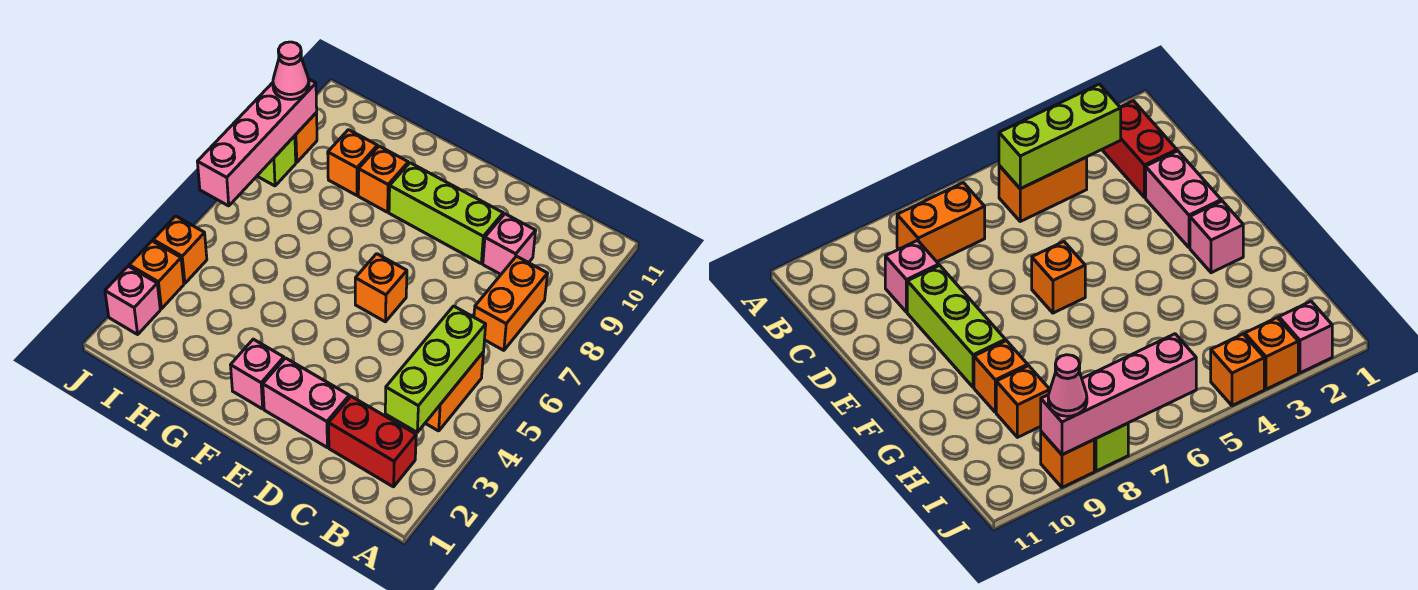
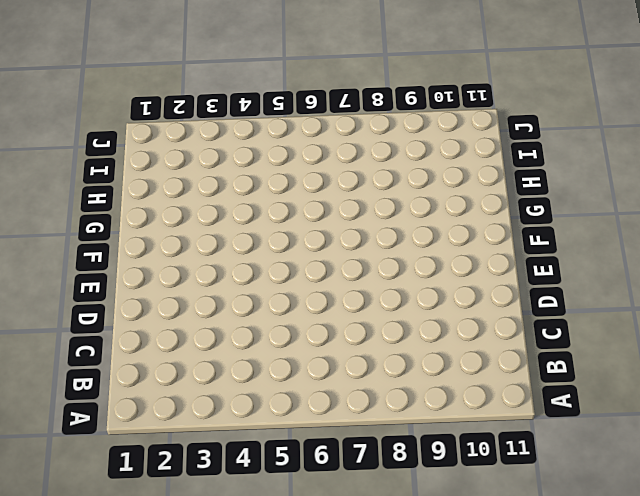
none -> red 1x2 brick [329,396,416,487]
none -> orange 1x2 brick [425,353,483,431]
none -> orange 1x2 brick [474,256,548,350]

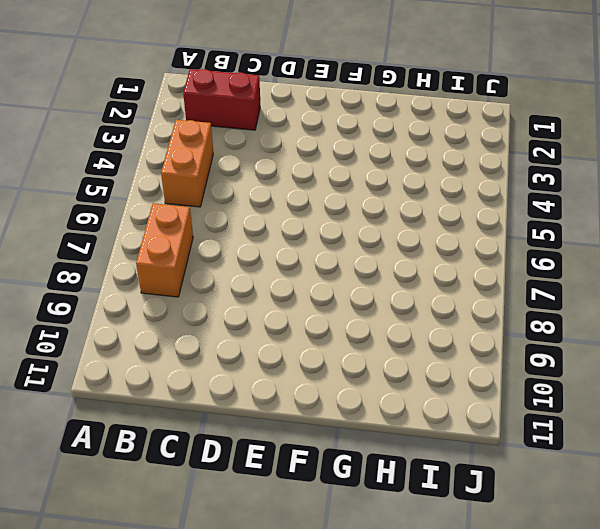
none -> pink 1x1 brick [483,214,536,274]
none -> pink 1x2 brick [263,358,349,447]
none -> lime 1x3 brick [389,163,503,263]

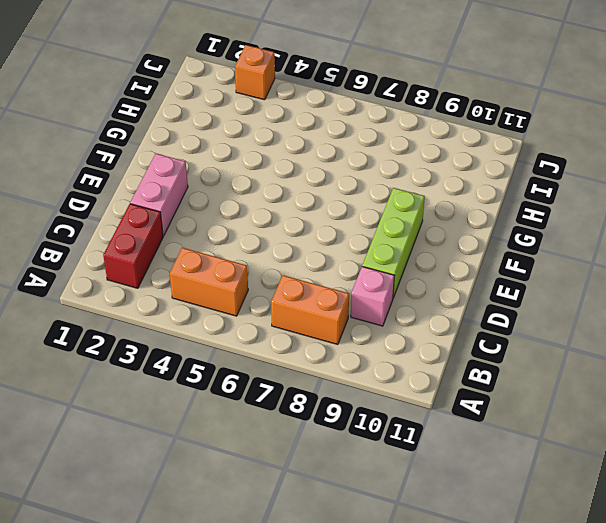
none -> orange 1x1 brick [355,254,407,322]
none -> pink 1x1 brick [231,339,284,409]
none -> orange 1x1 brick [358,146,408,212]

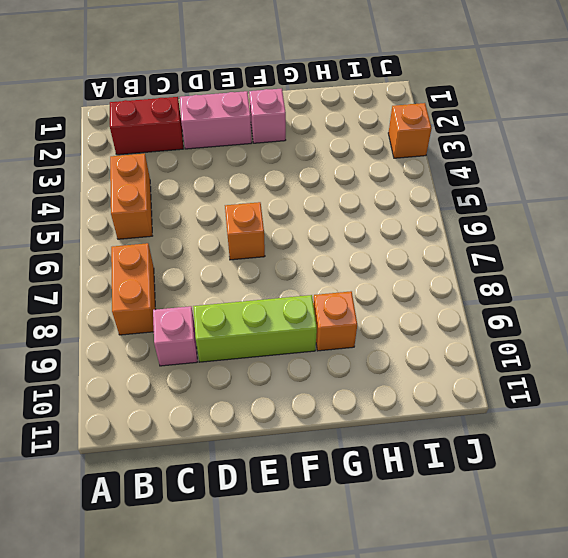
none -> orange 1x1 brick [328,130,377,195]
none -> pink 1x1 brick [105,266,160,334]
none -> orange 1x1 brick [153,216,207,283]

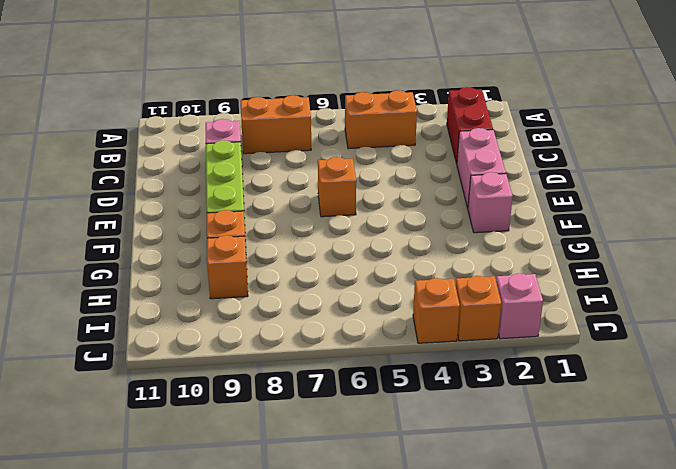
none -> lime 1x1 brick [257,136,296,186]
none -> orange 1x1 brick [295,113,317,162]
none -> lime 1x3 brick [385,306,486,432]

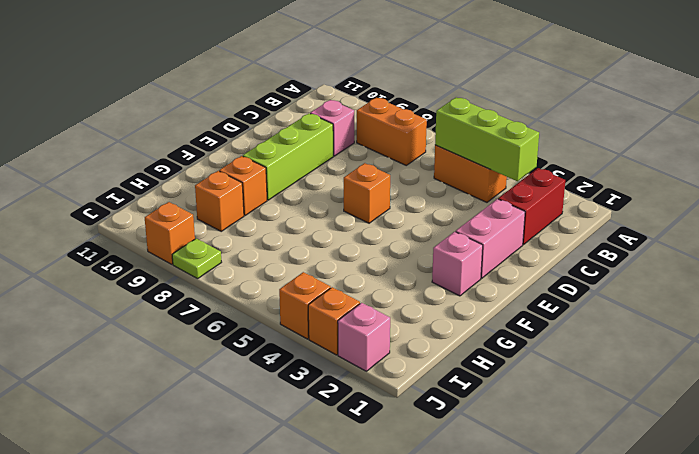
lime 1x1 plate [172,239,222,279] -> lime 1x1 brick [257,136,296,186]
none -> pink 1x4 brick [197,79,317,206]
none -> pink 1x1 cone [273,42,309,99]

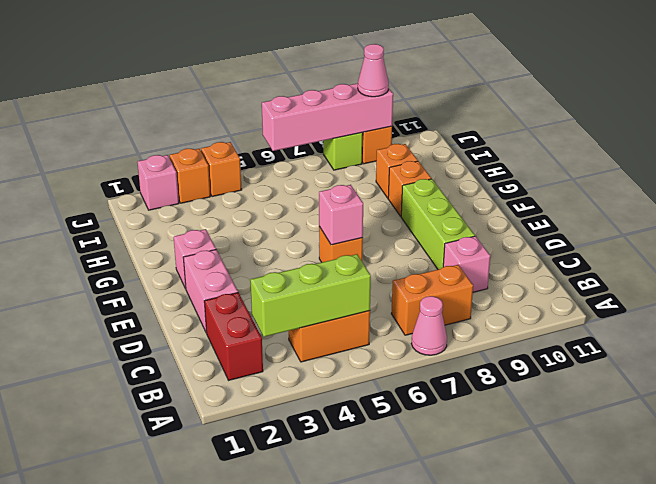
pink 1x1 cone [411,296,447,355] -> none
pink 1x1 brick [319,185,363,245] -> none

